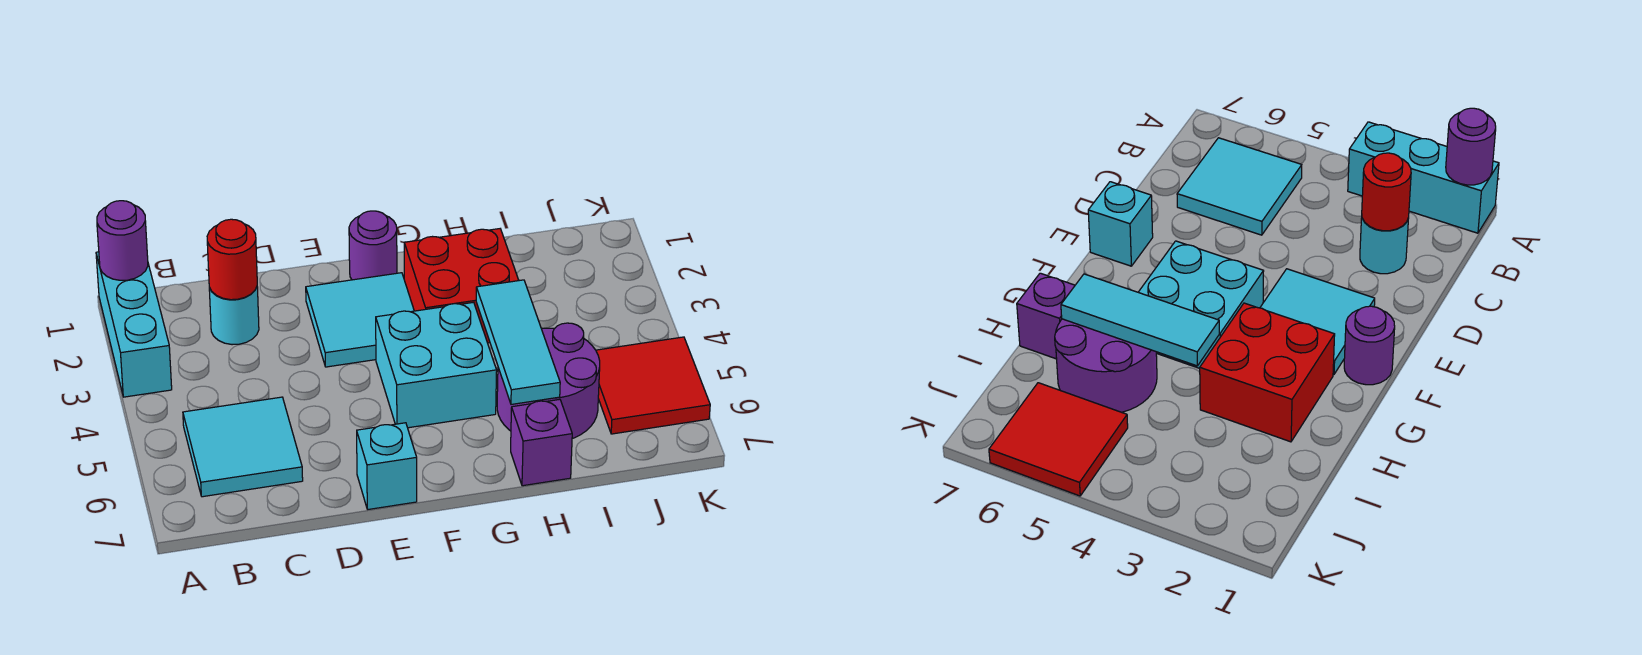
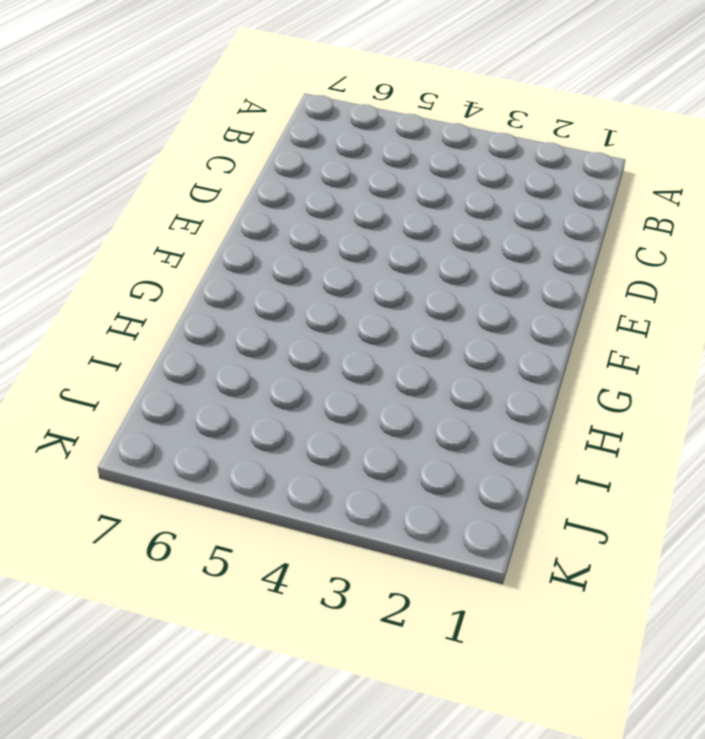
none -> cyan 1x3 brick [96,252,172,397]
none -> cyan 2x2 tile [183,397,303,497]
none -> cyan 1x1 round brick [209,287,259,345]

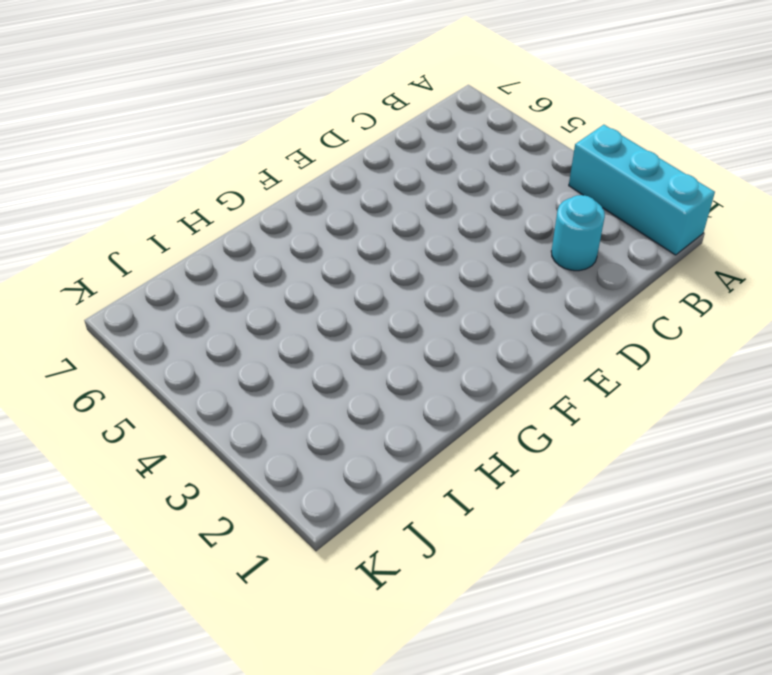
none -> cyan 2x2 tile [183,397,303,497]
none -> cyan 2x2 tile [306,273,414,367]
none -> cyan 1x1 brick [357,423,417,509]

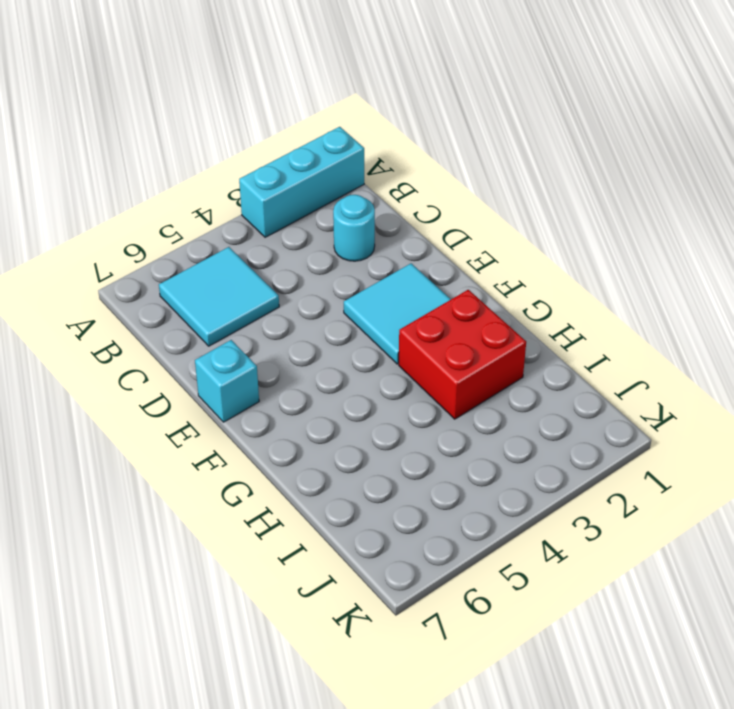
none -> purple 1x1 round brick [349,211,397,280]
none -> cyan 2x2 brick [376,302,497,428]
none -> purple 2x2 round brick [497,323,600,439]

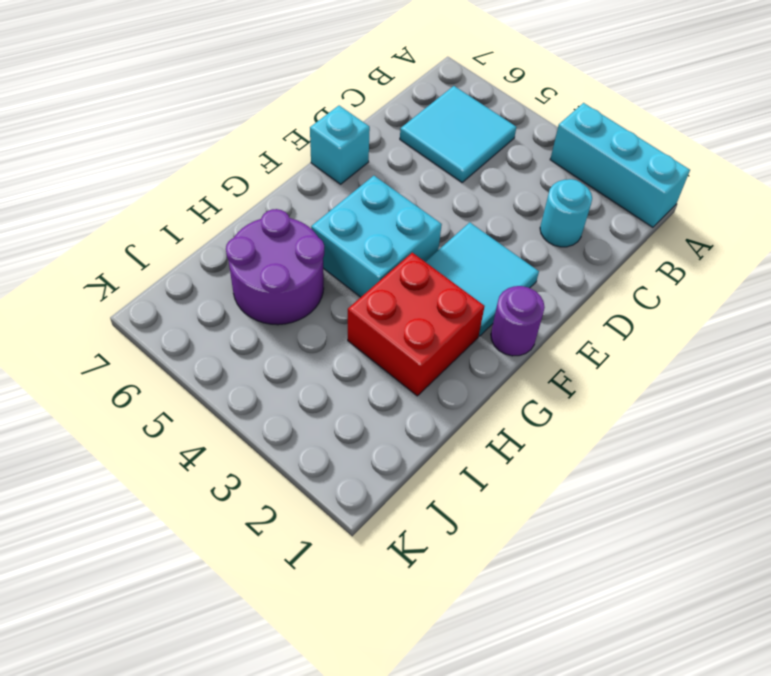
none -> purple 1x1 brick [511,399,572,486]
none -> red 2x2 tile [596,337,710,434]
none -> purple 1x1 round brick [97,201,148,280]

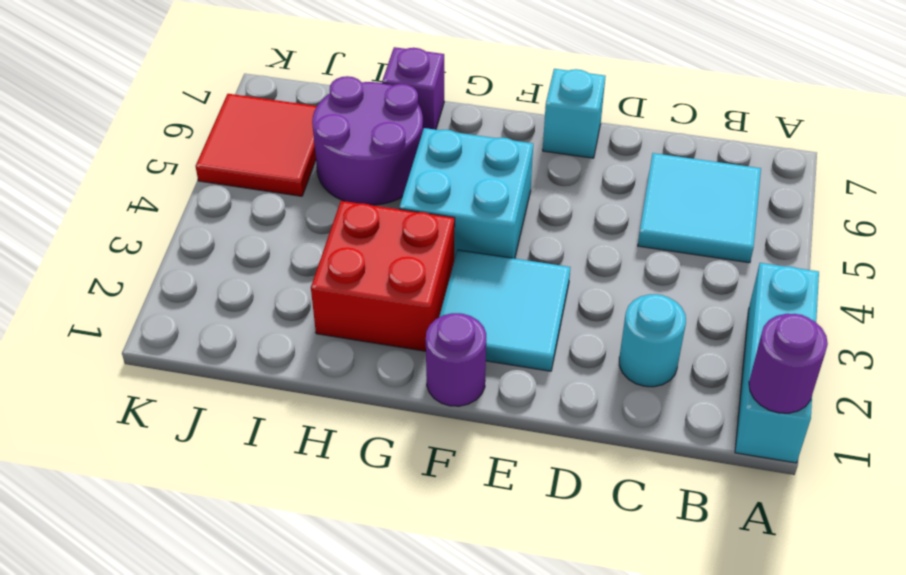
none -> red 1x1 round brick [207,219,257,300]
none -> cyan 1x3 tile [476,280,560,404]

